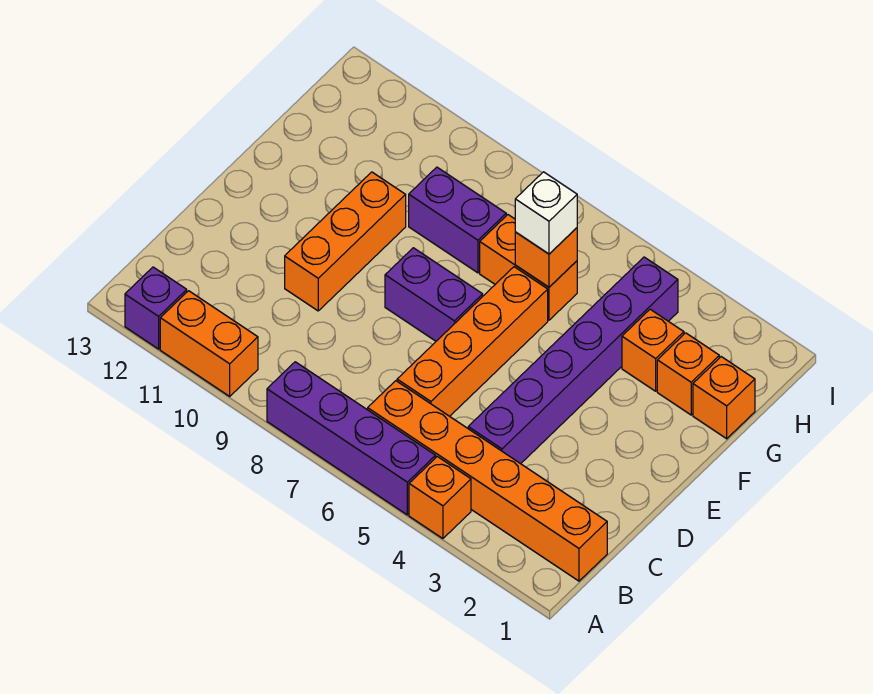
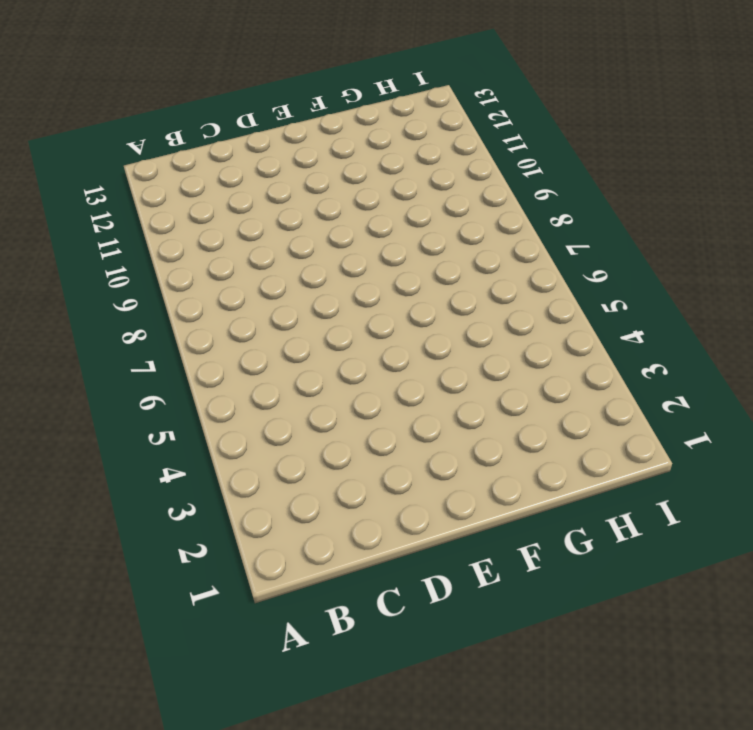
none -> orange 1x1 brick [409,457,471,539]
none -> purple 1x4 brick [267,362,436,515]
none -> orange 1x2 brick [160,291,258,396]

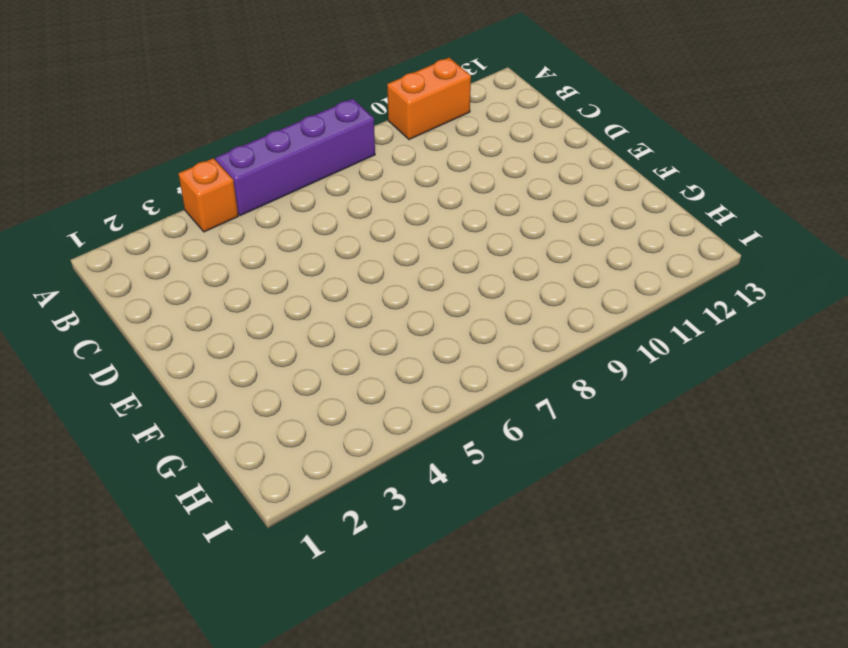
none -> purple 1x1 brick [125,267,187,349]
none -> orange 1x6 brick [368,381,607,581]
none -> purple 1x6 brick [468,257,678,464]

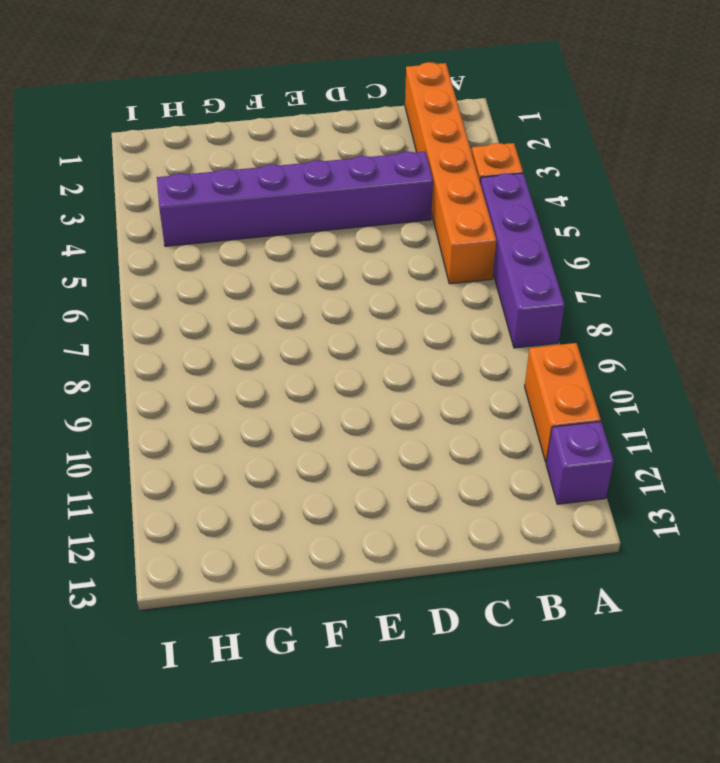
none -> orange 1x4 brick [397,267,548,416]
none -> orange 1x3 brick [285,172,406,311]
none -> purple 1x2 brick [385,248,483,341]

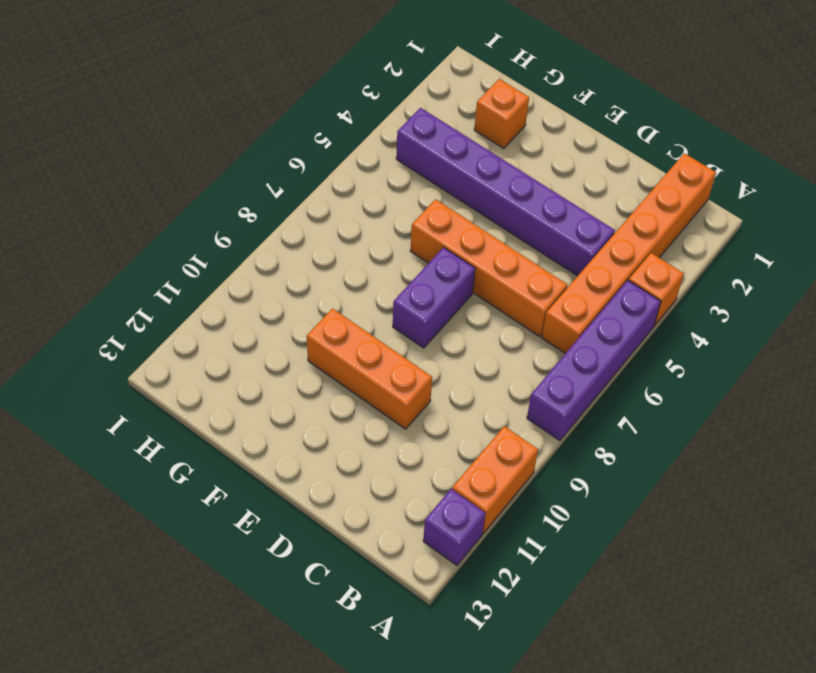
none -> orange 1x1 brick [693,357,755,439]
none -> orange 1x1 brick [622,309,684,391]
none -> orange 1x2 brick [480,215,577,320]

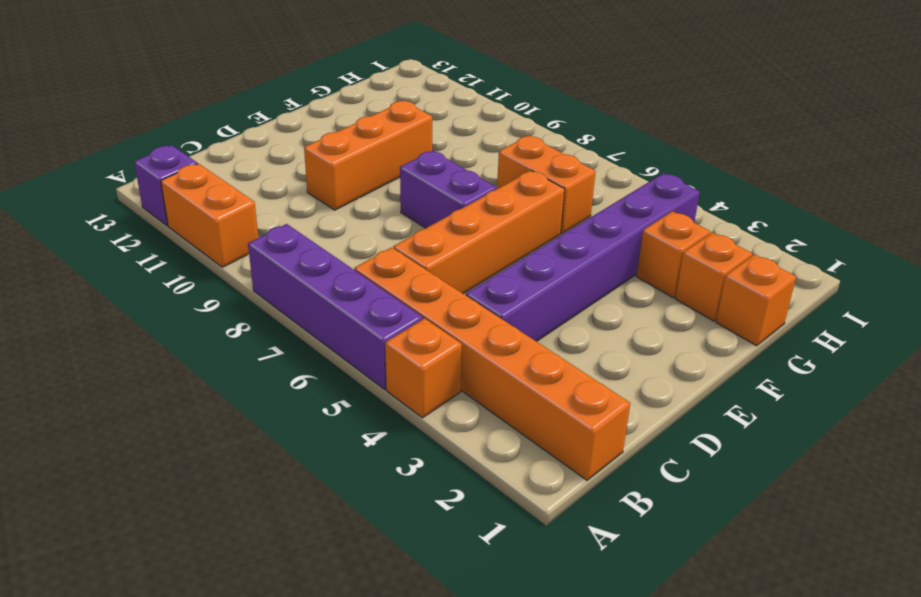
none -> purple 1x2 brick [409,167,506,273]
none -> orange 1x1 brick [515,228,577,287]
none -> white 1x1 brick [515,172,577,254]

